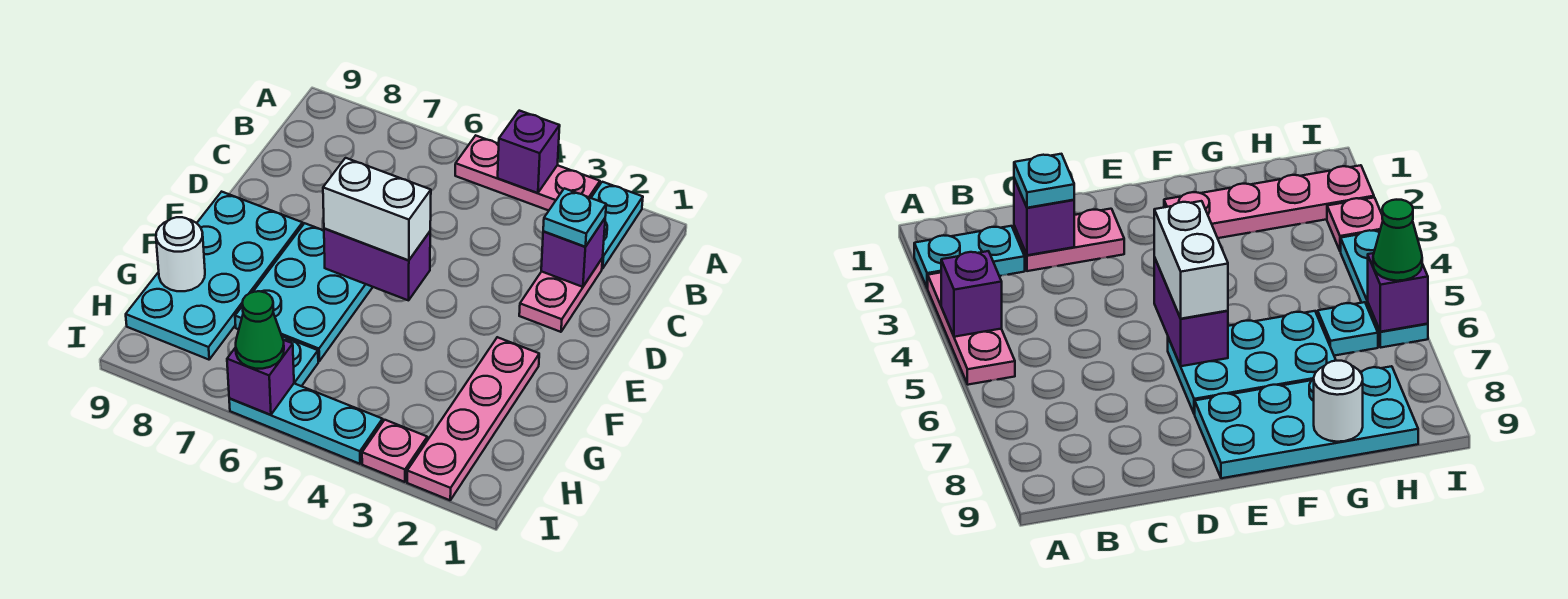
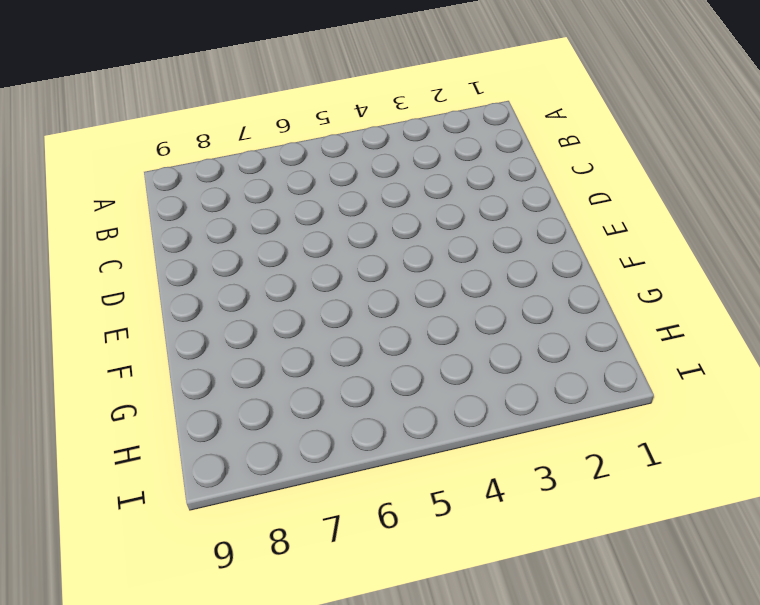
none -> cyan 1x2 plate [591,182,643,269]
none -> pink 1x3 plate [455,136,600,211]
none -> pink 1x2 plate [519,258,603,332]

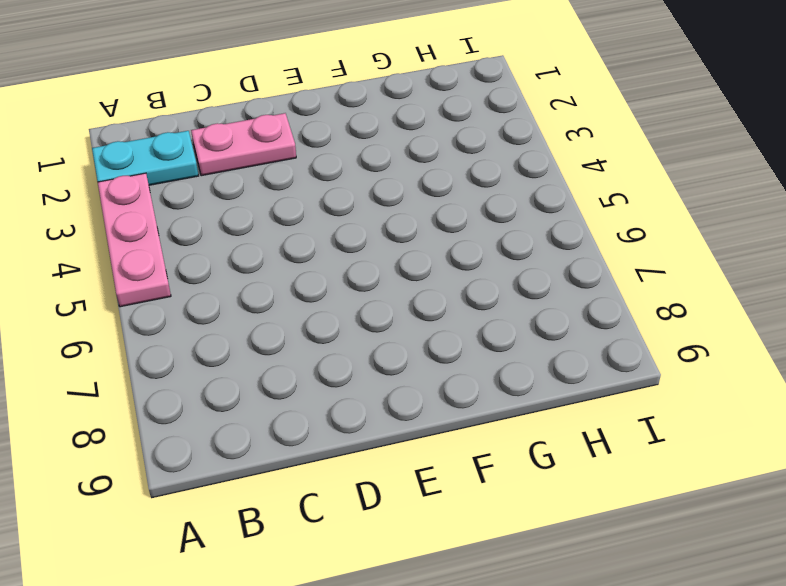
none -> cyan 2x3 plate [235,223,373,361]
none -> cyan 2x4 plate [126,192,303,360]
none -> pink 1x4 plate [407,337,539,500]

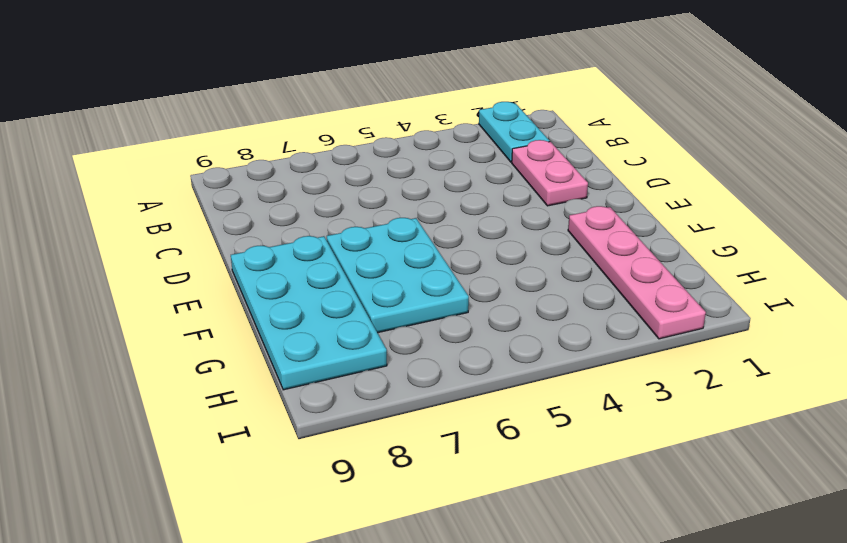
none -> pink 1x3 plate [455,136,600,211]
none -> cyan 1x1 plate [282,336,318,386]
none -> pink 1x1 plate [362,420,427,482]

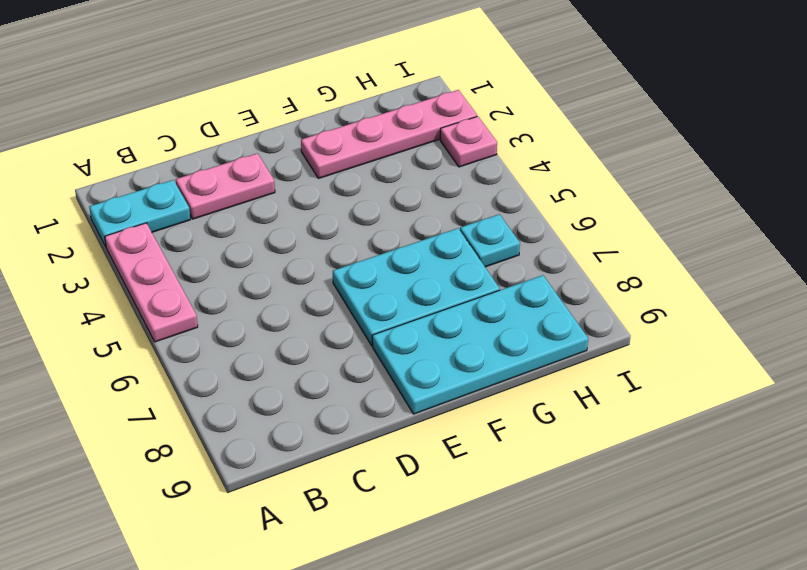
none -> cyan 1x3 plate [229,384,383,464]
none -> purple 1x1 brick [498,111,560,193]
none -> purple 1x1 brick [541,219,605,287]

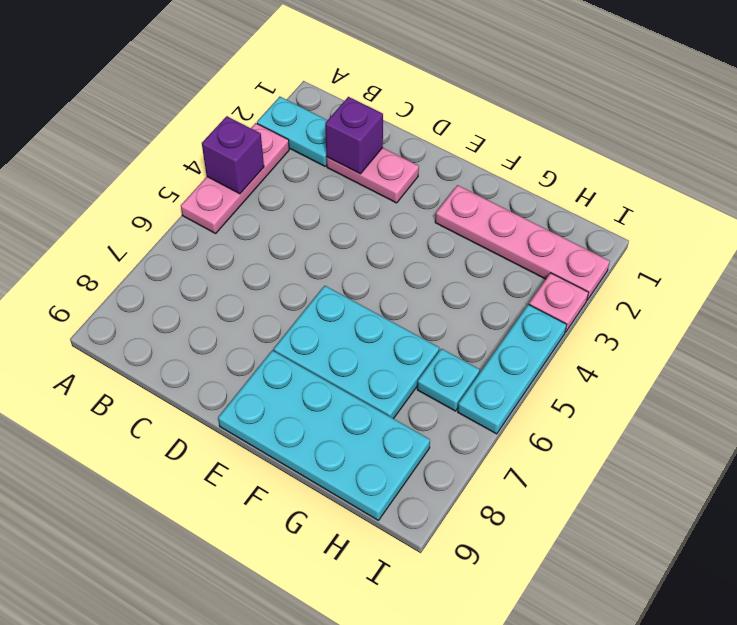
none -> purple 1x2 brick [324,229,430,300]
none -> white 1x1 round brick [156,217,205,291]
none -> purple 1x1 brick [227,340,294,415]

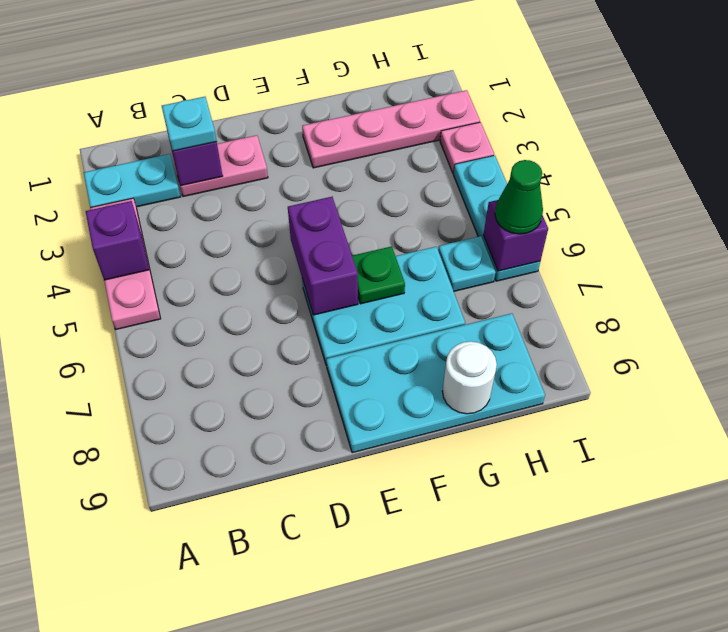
green 1x1 plate [352,246,405,304] -> none
none -> white 1x2 brick [323,158,431,261]

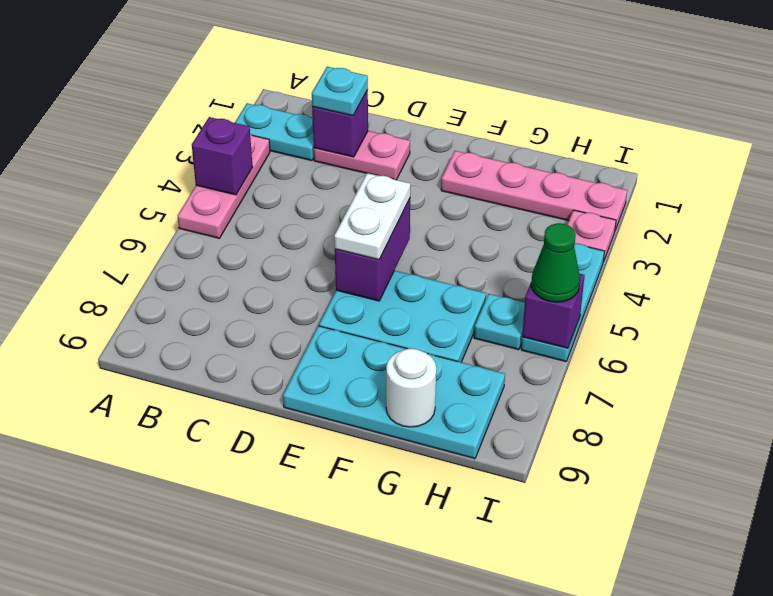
white 1x2 plate [334,173,410,260] -> white 1x2 brick [323,158,431,261]

